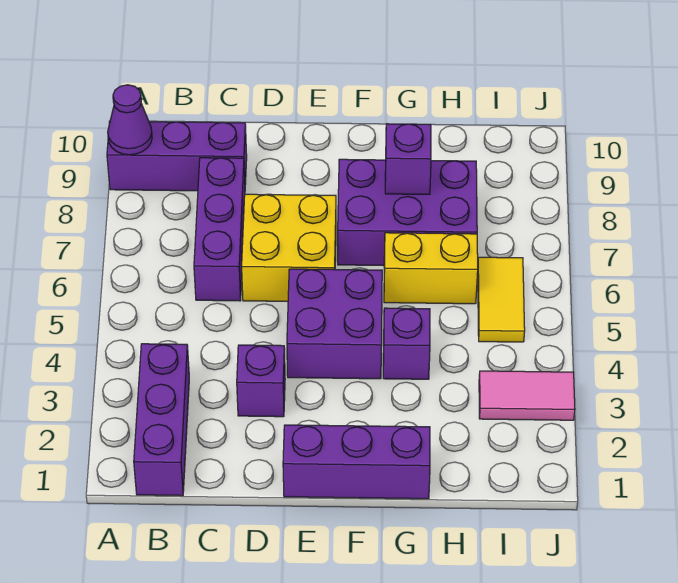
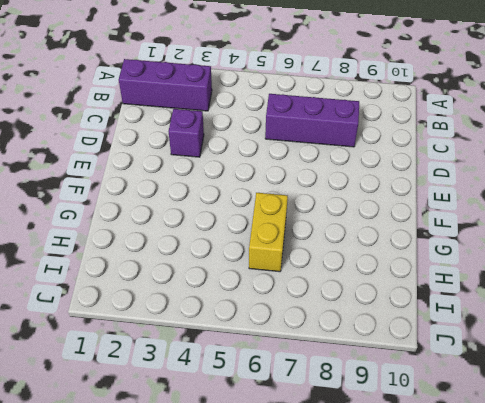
none -> purple 1x3 brick [107,121,247,191]
none -> yellow 2x2 brick [242,194,336,301]
none -> purple 1x3 brick [283,425,430,499]

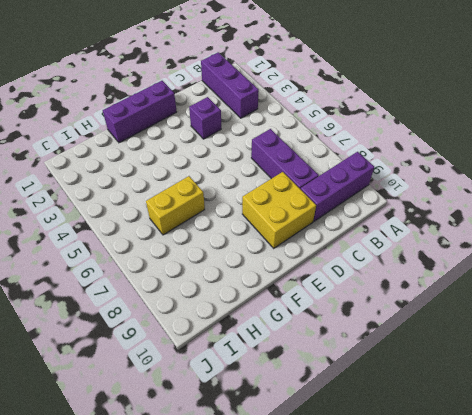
yellow 2x2 brick [242,172,316,248] -> yellow 2x2 brick moved to [242,194,336,301]
none -> purple 2x2 brick [287,269,382,379]
none -> purple 2x3 brick [338,159,477,266]
none -> purple 1x1 brick [383,308,430,379]

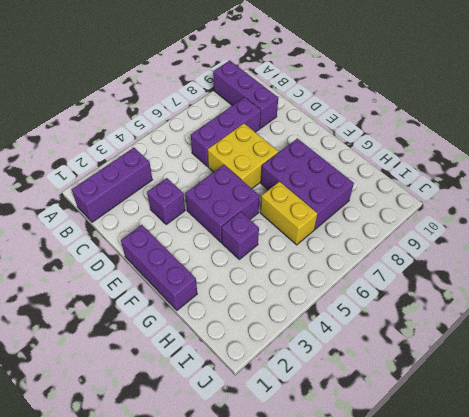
none -> pink 1x2 tile [479,371,575,420]
none -> yellow 1x2 tile [478,257,525,342]
none -> purple 1x1 cone [108,85,152,155]

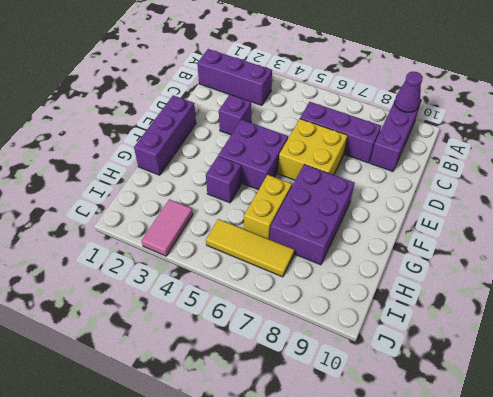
yellow 1x3 tile [206,219,294,277] -> yellow 1x2 tile [478,257,525,342]
none -> purple 1x1 brick [385,124,431,194]

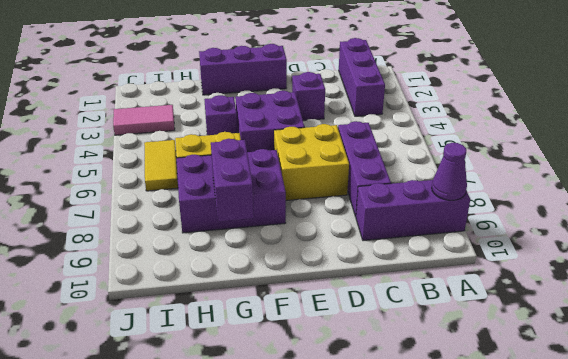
purple 1x2 brick [211,139,254,222] -> purple 1x1 brick [385,124,431,194]

